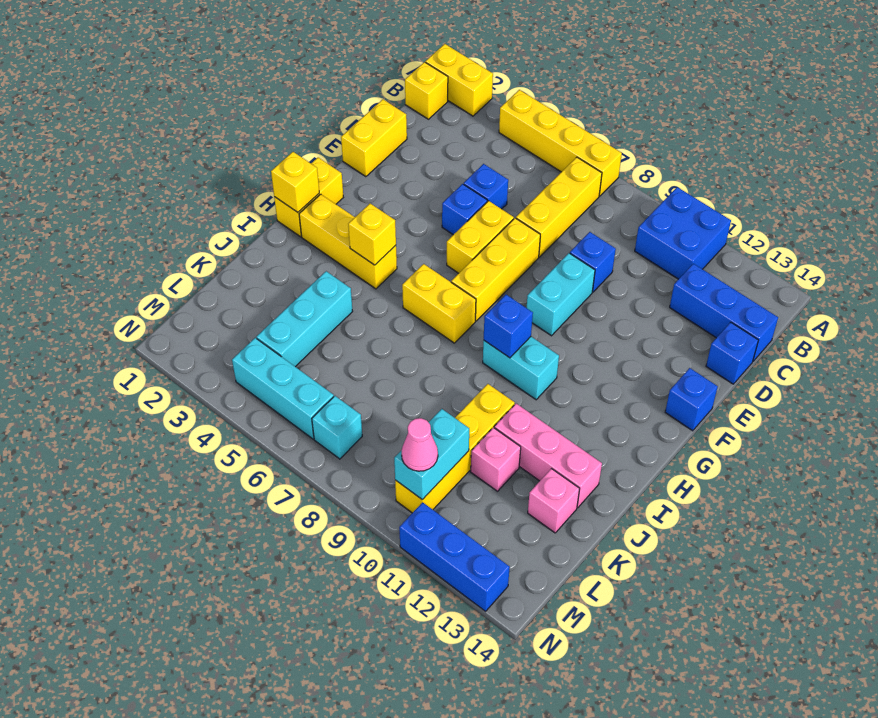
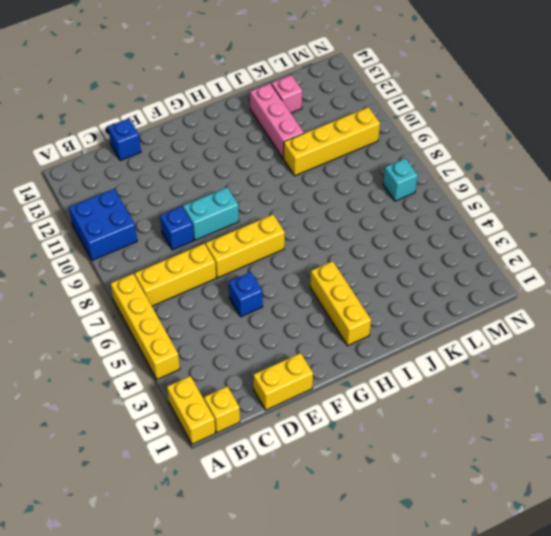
none -> blue 1x3 brick [670,264,778,361]
none -> blue 1x1 brick [464,164,508,209]
none -> yellow 1x2 brick [447,201,514,273]
none -> blue 1x1 brick [665,368,718,431]

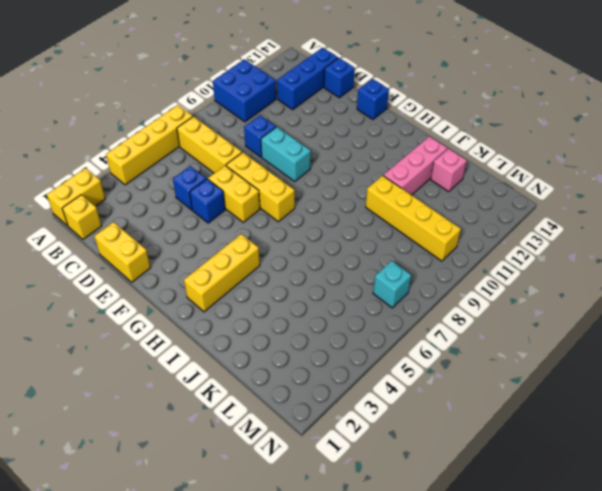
none -> yellow 1x2 brick [274,158,343,237]
none -> yellow 1x2 brick [402,264,476,343]
none -> cyan 1x2 brick [483,337,559,400]
none -> cyan 1x3 brick [256,271,353,367]

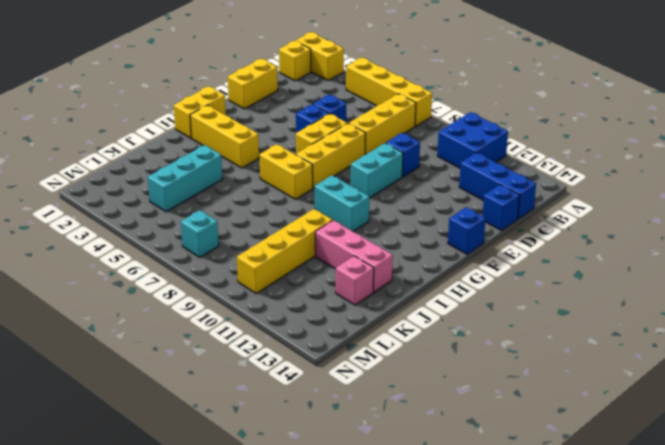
none -> pink 1x1 brick [471,428,521,491]
none -> cyan 1x3 brick [232,338,334,439]
none -> blue 1x3 brick [399,502,510,611]
none -> yellow 1x1 brick [271,152,319,212]

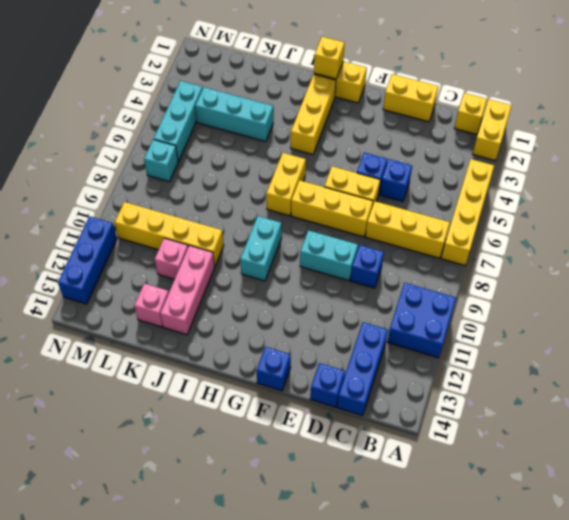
none -> yellow 1x1 brick [348,204,396,265]
none -> blue 1x1 brick [484,295,533,358]
none -> cyan 1x2 brick [394,409,469,500]
none -> pink 1x1 cone [402,418,438,471]

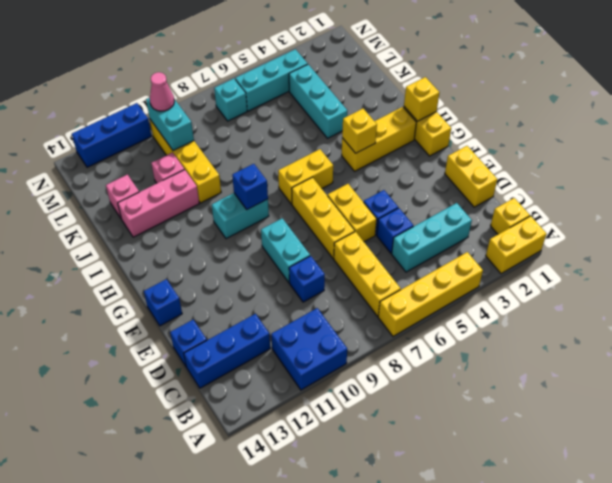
cyan 1x3 brick [392,203,472,272] -> none

